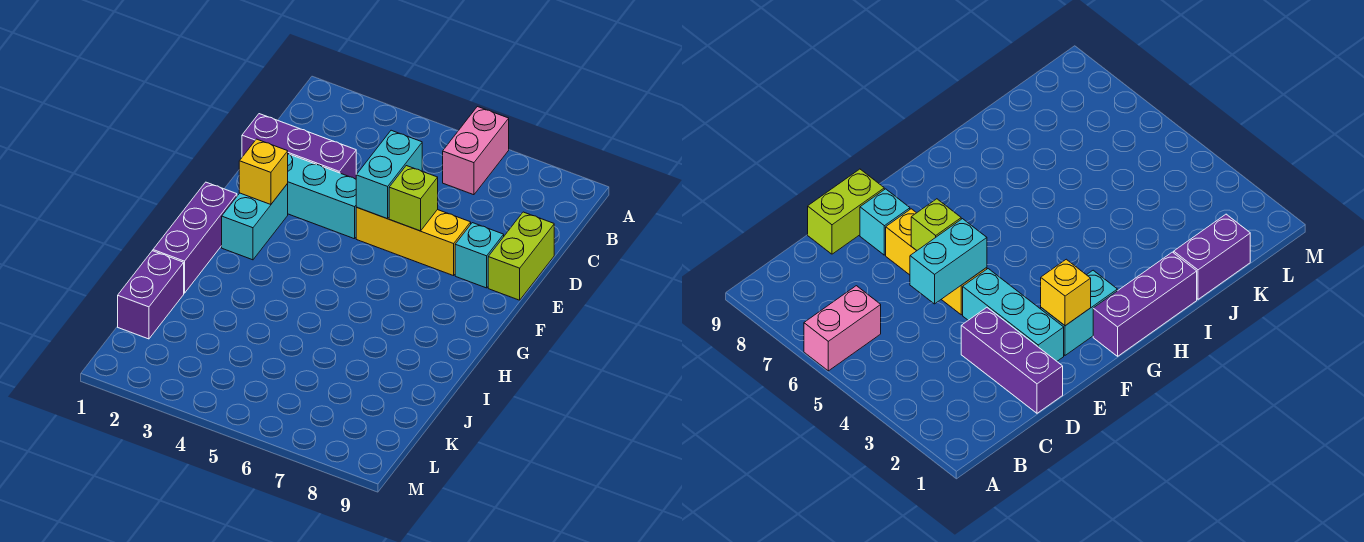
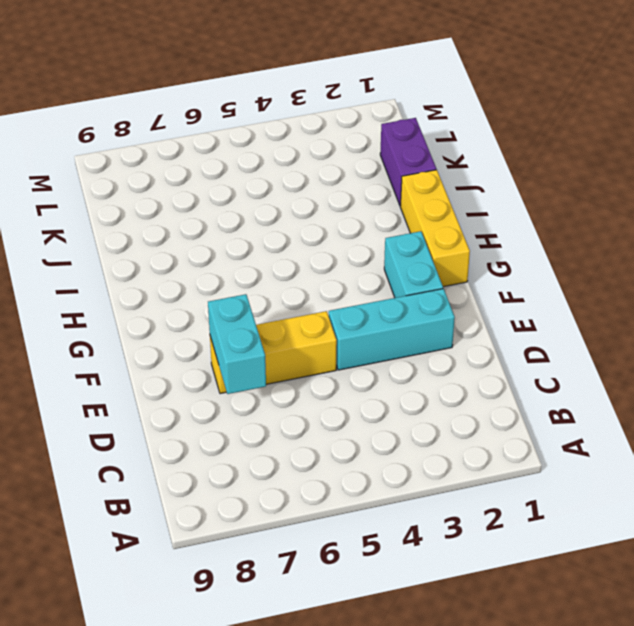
cyan 1x2 brick [208,294,266,394] -> cyan 1x2 brick moved to [356,130,422,219]
yellow 1x3 brick [400,170,470,287] -> purple 1x3 brick [153,182,237,293]
none -> pink 1x2 brick [443,107,509,195]
none -> purple 1x3 brick [242,114,356,179]
none -> lime 1x2 brick [488,212,554,300]

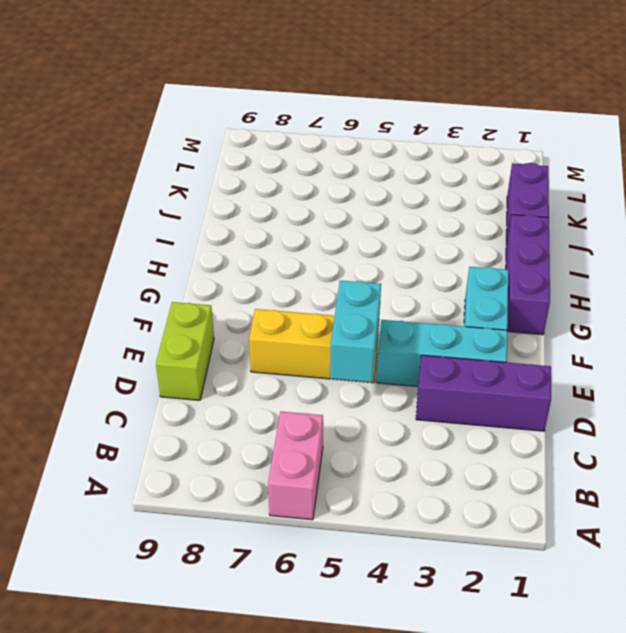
none -> cyan 1x1 brick [455,223,504,288]
none -> lime 1x1 brick [389,166,438,231]
none -> yellow 1x1 brick [239,139,288,205]

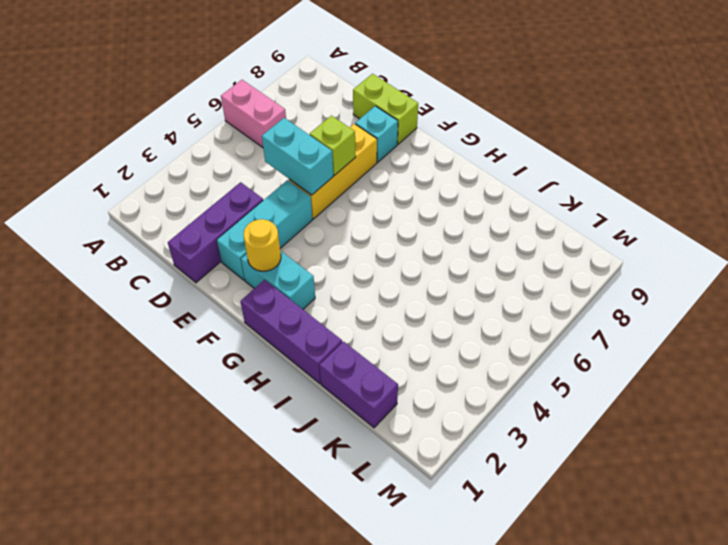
yellow 1x1 round brick [244,219,281,271] -> yellow 1x1 brick [239,139,288,205]

